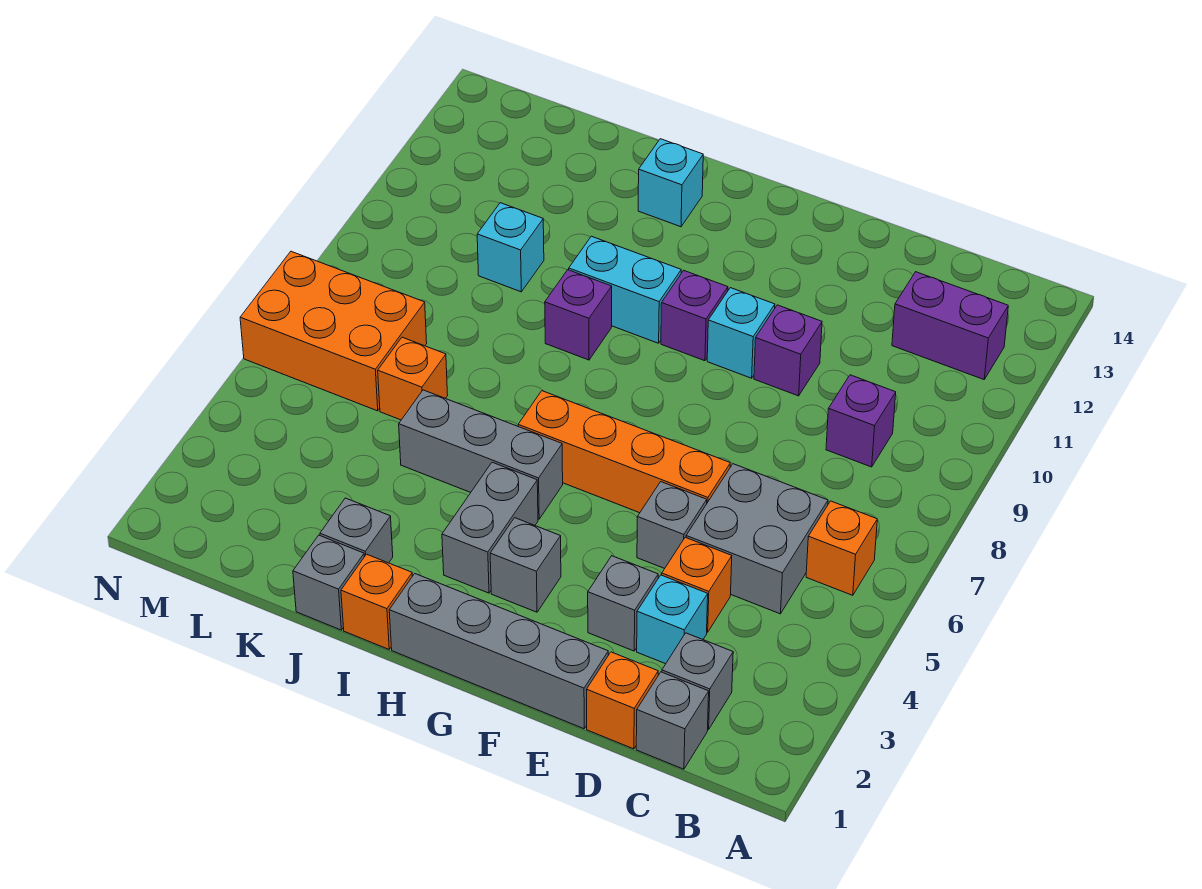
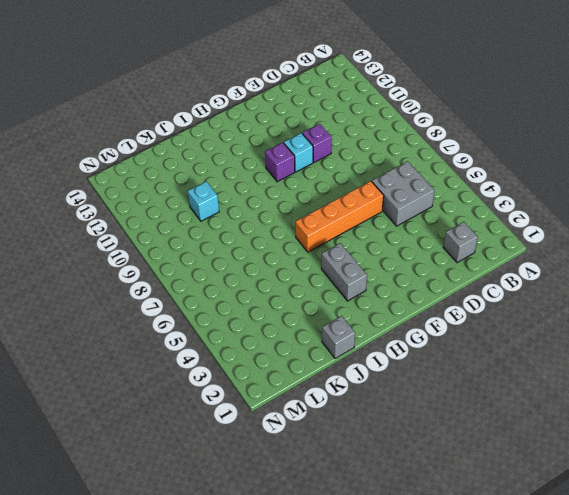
none -> orange 1x1 brick [806,501,877,595]
none -> purple 1x2 brick [892,272,1008,379]
none -> grey 1x1 brick [636,672,709,769]

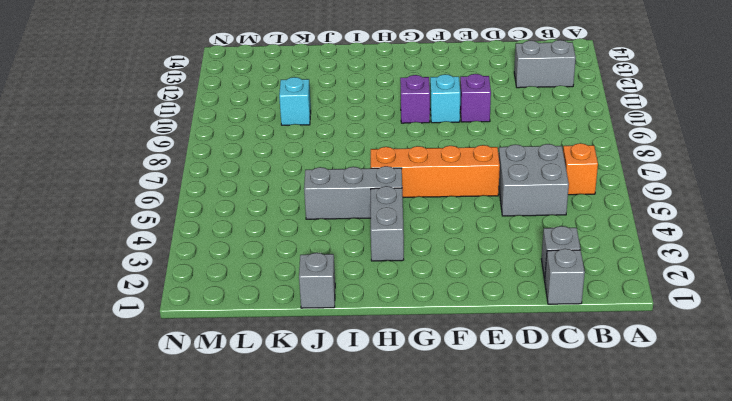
grey 1x2 brick [514,40,576,88] -> purple 1x2 brick [892,272,1008,379]
none -> purple 1x1 brick [826,375,896,467]
none -> orange 1x1 brick [587,652,658,749]
none -> cyan 1x1 brick [637,575,708,664]

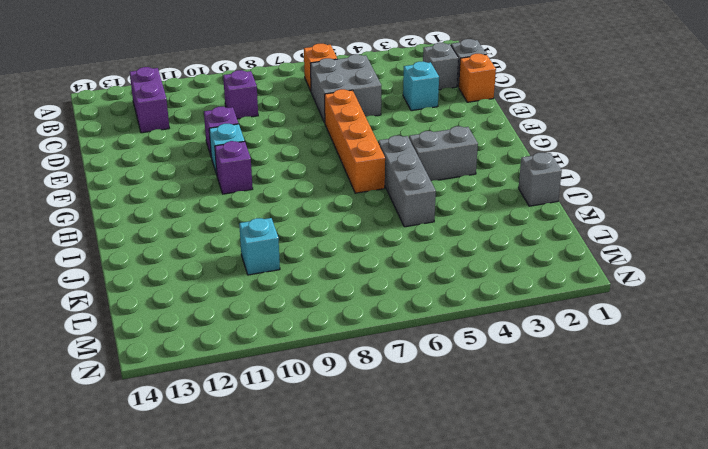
none -> orange 1x1 brick [662,537,732,632]
none -> grey 1x4 brick [389,574,608,729]
none -> grey 1x1 brick [588,556,658,651]

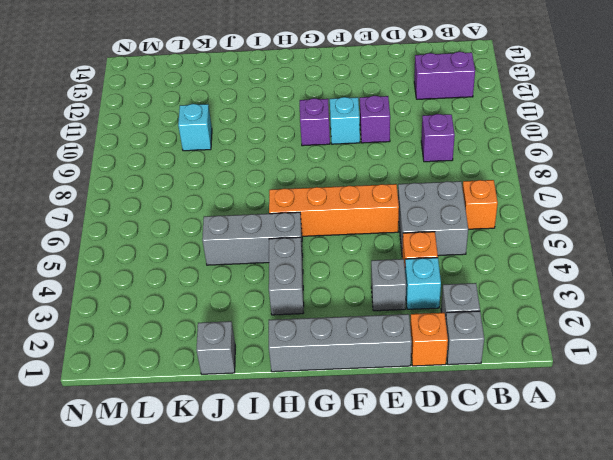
none -> grey 1x1 brick [637,482,707,569]
none -> grey 1x1 brick [490,518,561,612]
none -> cyan 1x2 brick [569,236,681,343]

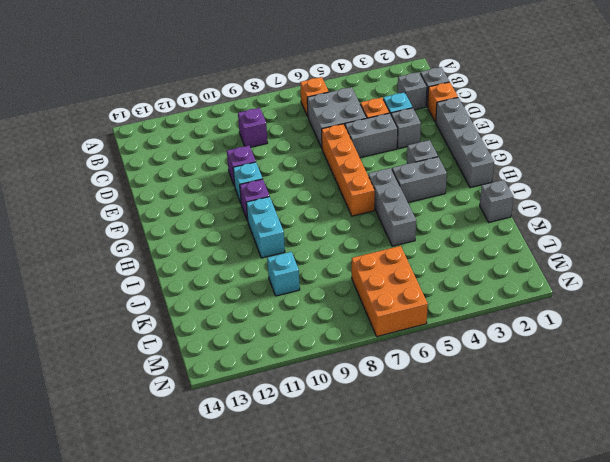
grey 1x2 brick [345,113,398,158] -> grey 1x1 brick [637,482,707,569]
none -> purple 1x2 brick [892,272,1008,379]
none -> orange 1x1 brick [341,554,412,649]
none -> purple 1x1 brick [545,270,612,360]

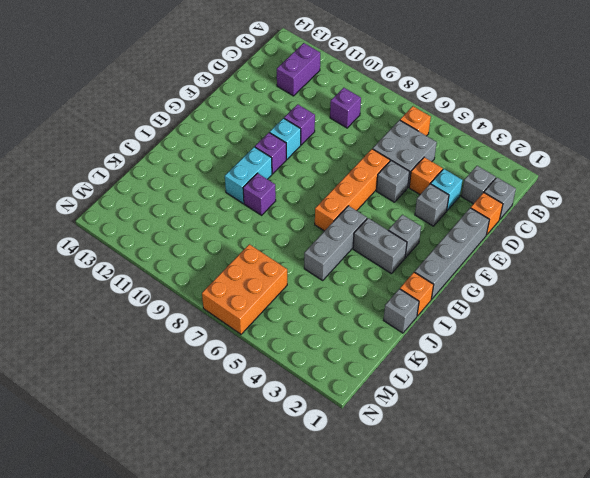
none -> cyan 1x1 brick [638,139,703,227]
none -> grey 1x1 brick [320,498,393,563]
none -> orange 1x1 brick [378,337,448,420]

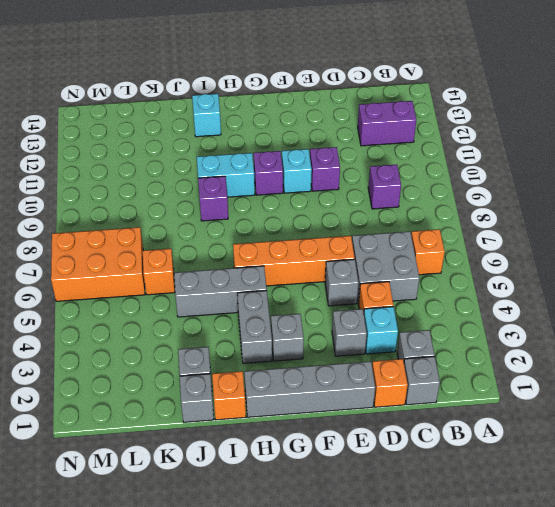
none -> cyan 1x1 brick [477,203,544,292]

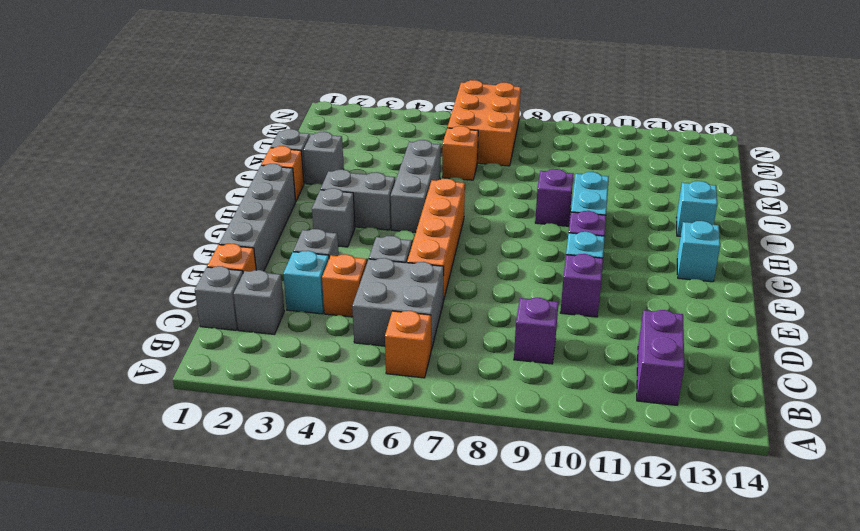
cyan 1x1 brick [677,221,720,282] -> cyan 1x1 brick moved to [477,203,544,292]

